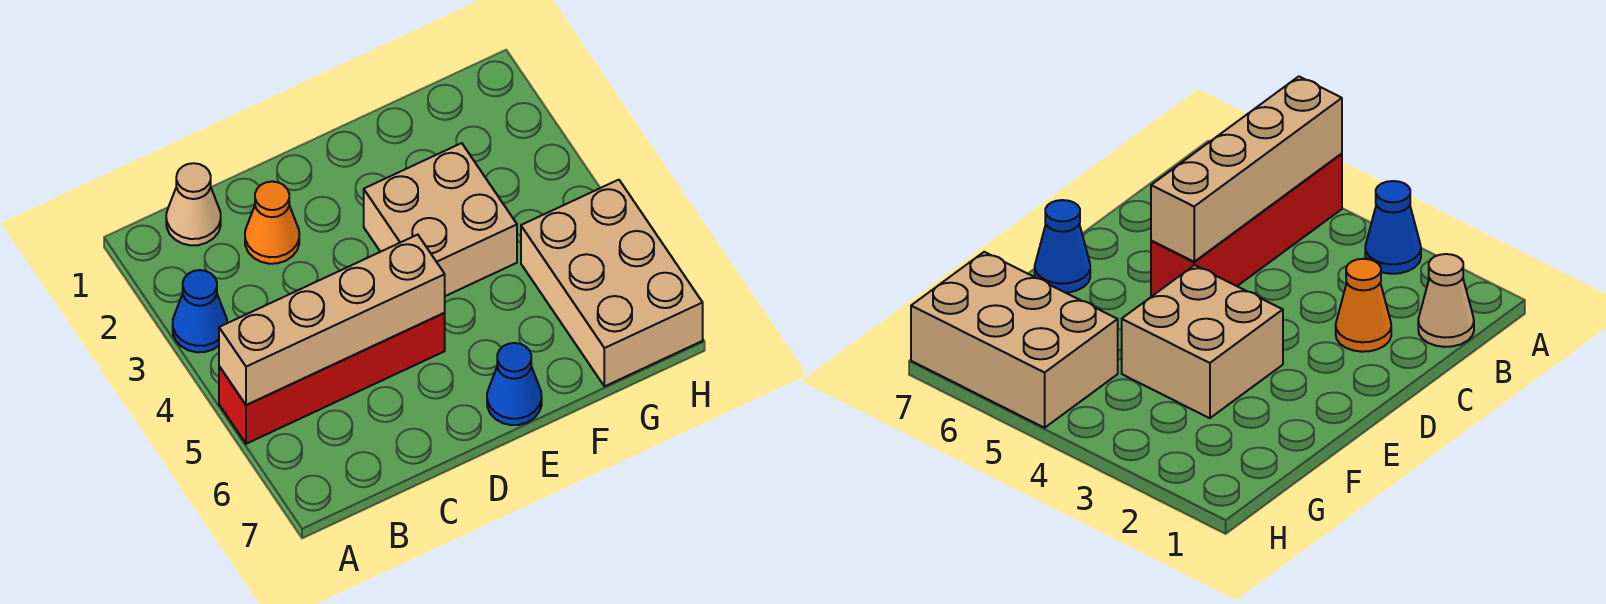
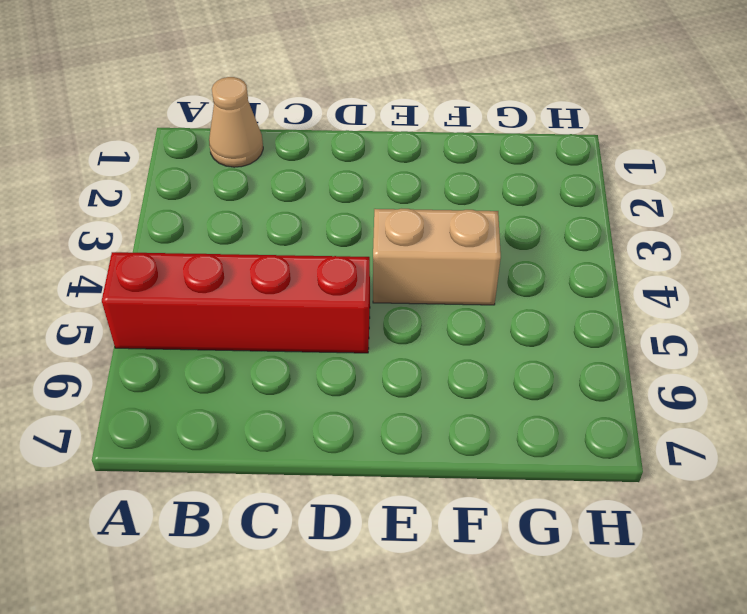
tan 1x2 brick [373,209,501,305] -> tan 2x2 brick [364,143,517,296]
none -> blue 1x1 cone [173,270,227,352]
none -> orange 1x1 cone [245,181,299,264]

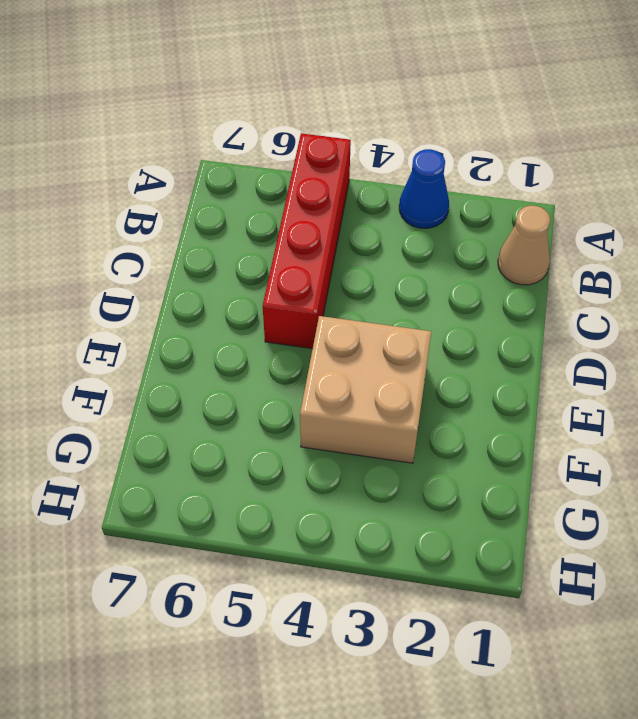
none -> orange 1x1 cone [245,181,299,264]
none -> blue 1x1 cone [487,343,542,425]

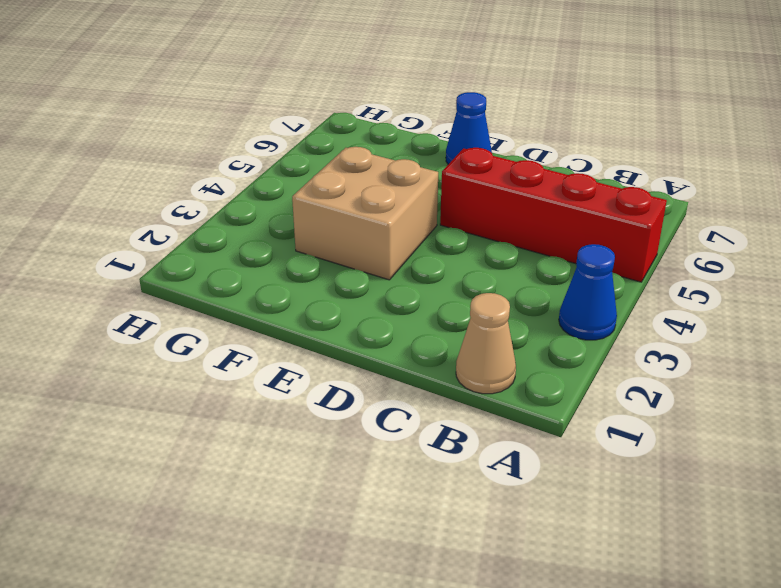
none -> orange 1x1 cone [245,181,299,264]
none -> tan 2x3 brick [521,180,703,386]

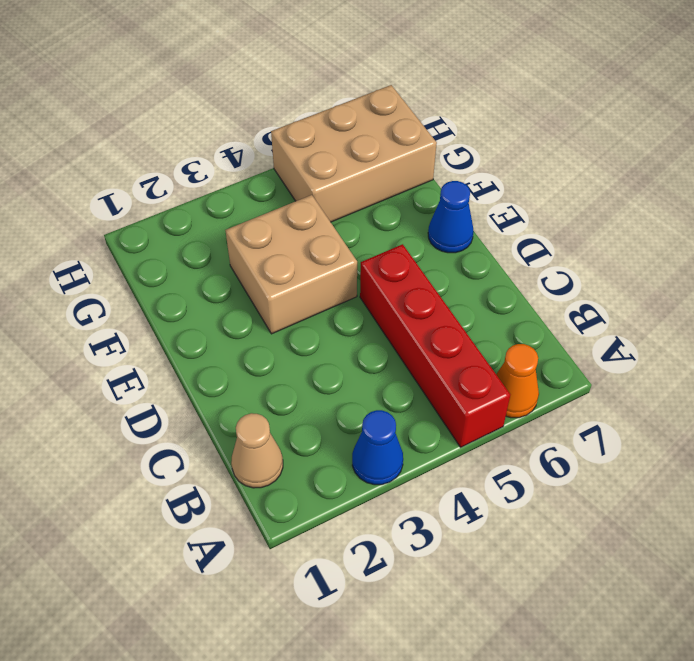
orange 1x1 cone [496,344,539,418] -> orange 1x1 cone moved to [245,181,299,264]
none -> tan 1x4 brick [219,235,445,405]

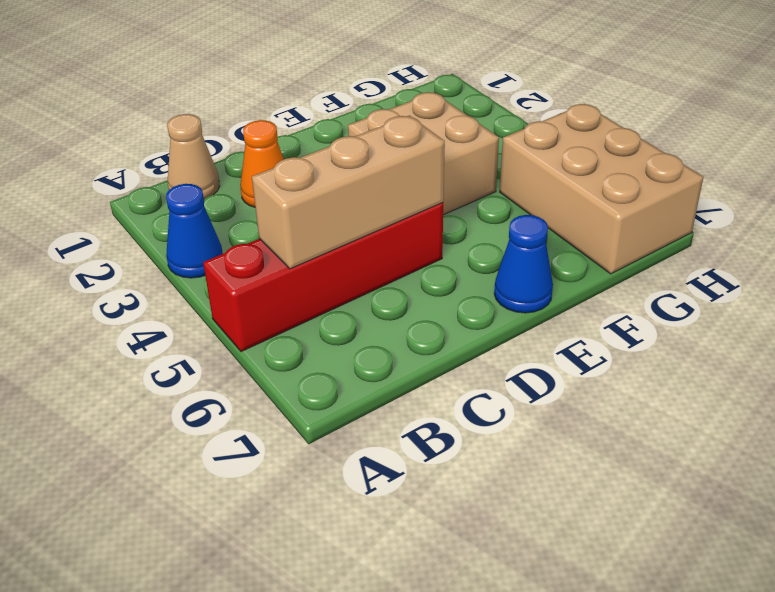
tan 1x3 brick [252,116,445,269] -> tan 1x4 brick [219,235,445,405]

